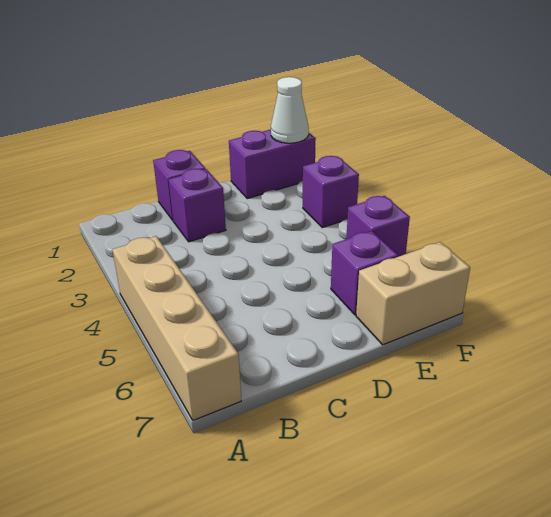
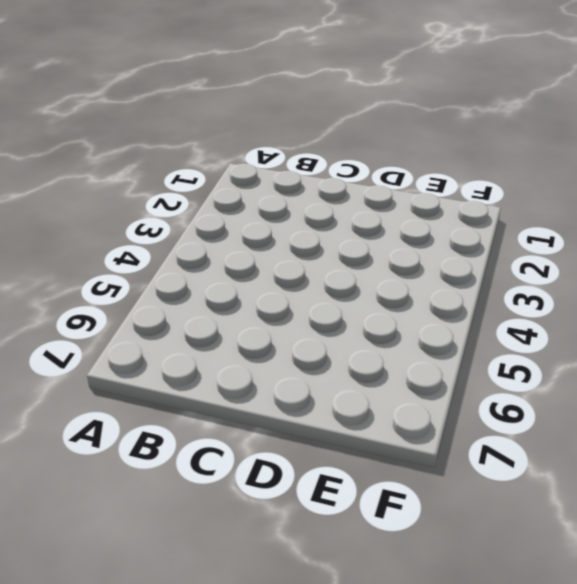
none -> tan 1x4 brick [112,236,241,420]
none -> purple 1x1 brick [153,150,205,220]

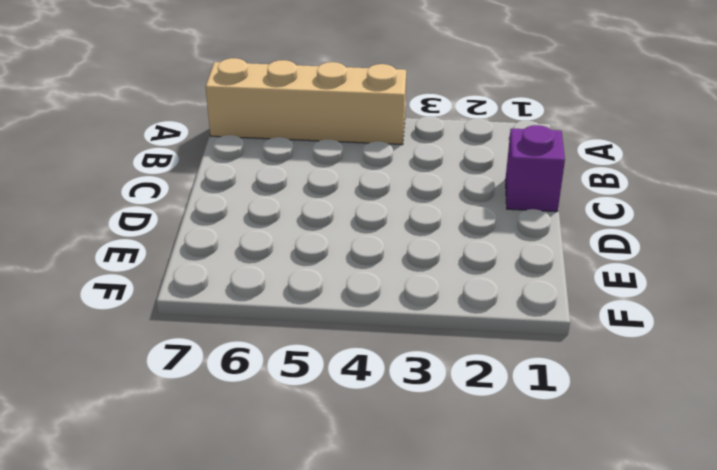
none -> purple 1x1 brick [168,169,226,242]
none -> purple 1x2 brick [229,130,316,199]

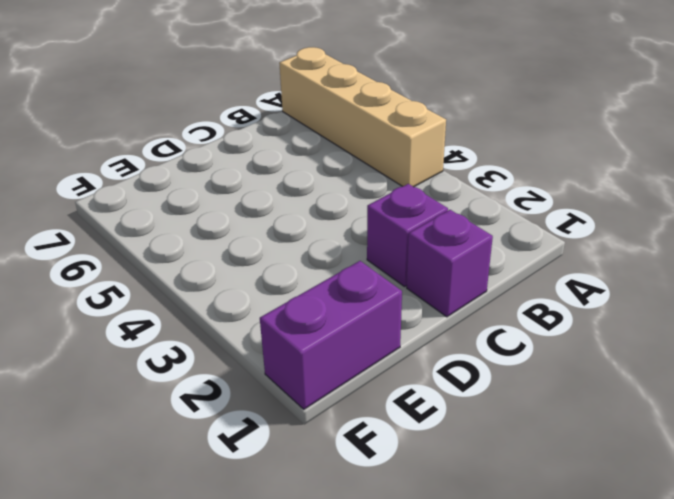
none -> purple 1x1 brick [331,231,398,315]
none -> tan 1x2 brick [356,242,470,345]

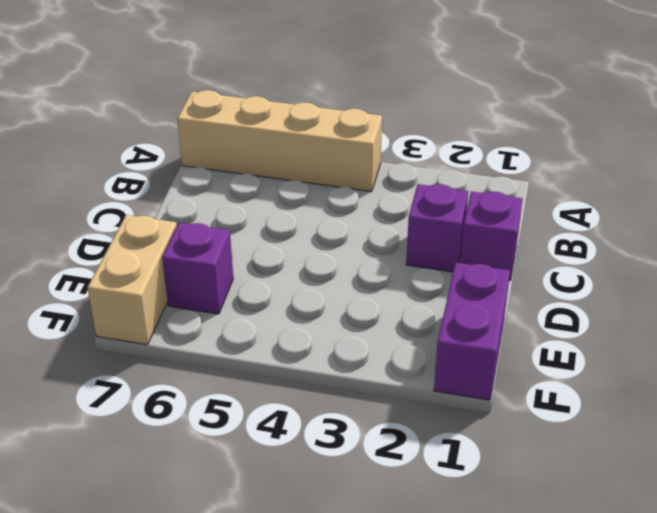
none -> purple 1x1 brick [303,156,359,228]
none -> purple 1x1 brick [346,196,410,257]

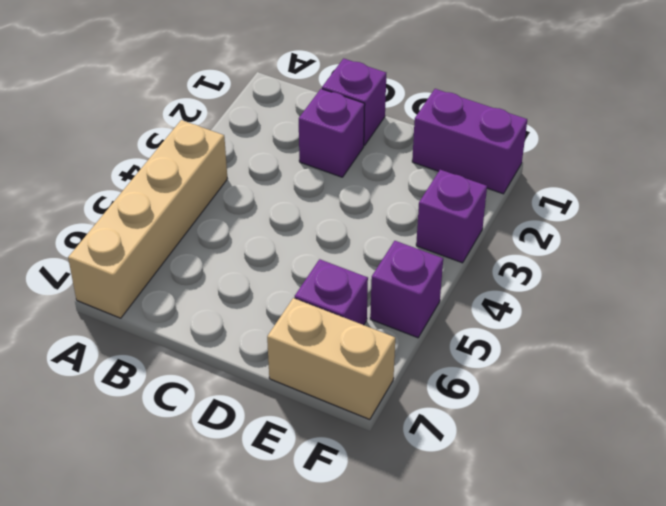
none -> white 1x1 cone [271,77,309,143]

